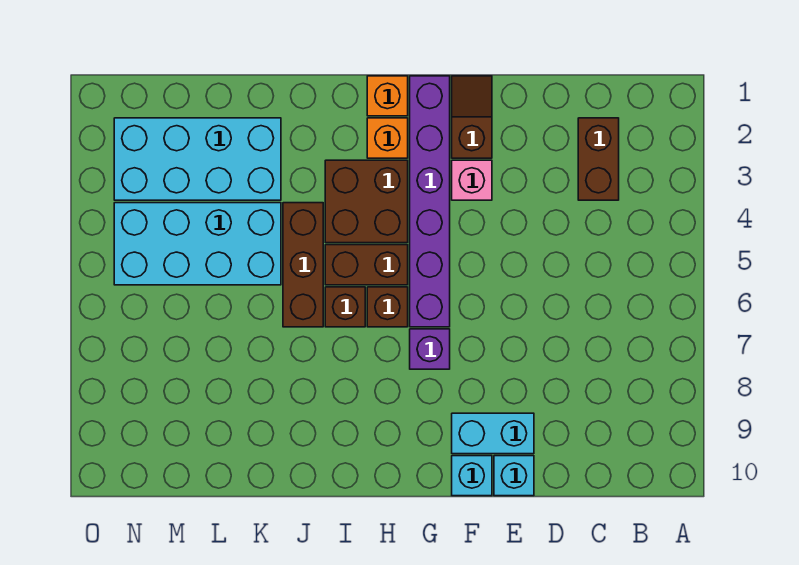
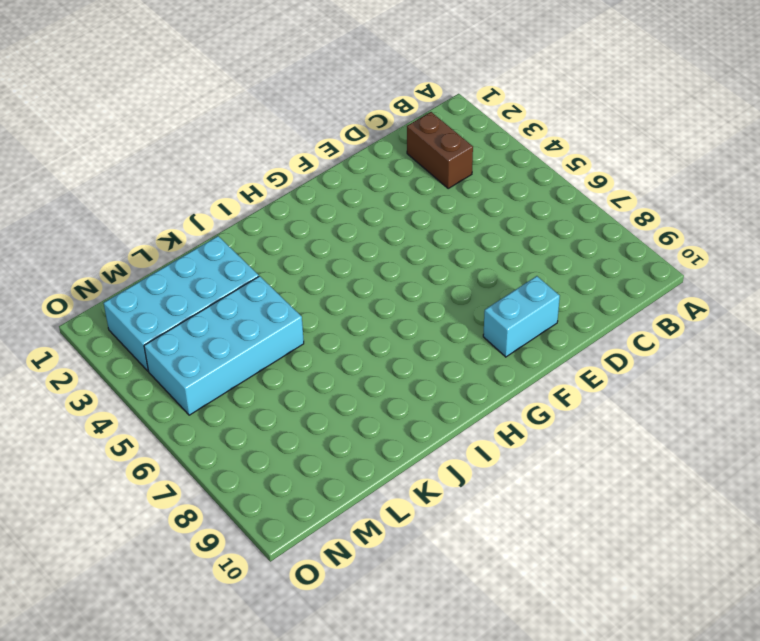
none -> cyan 1x1 brick [494,456,534,496]
none -> brown 1x2 slope [452,76,492,158]
none -> pink 1x1 brick [452,160,492,200]

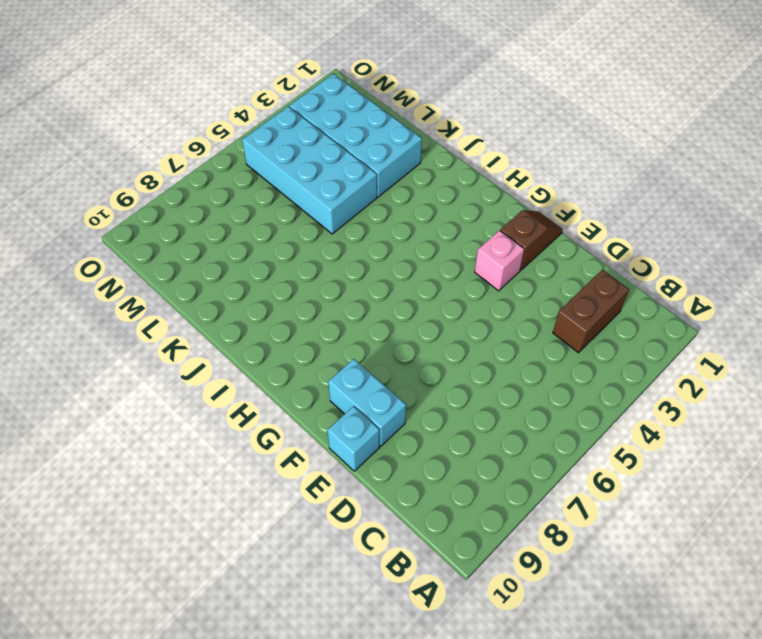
none -> cyan 1x1 brick [452,456,492,496]
none -> purple 1x6 brick [410,76,450,327]
none -> purple 1x1 brick [410,329,450,369]

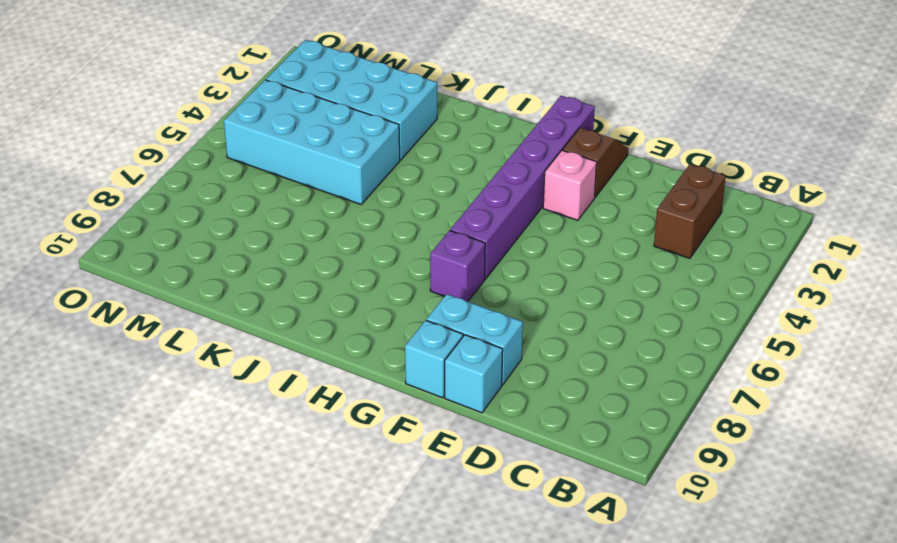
none -> orange 1x1 brick [367,76,408,116]
none -> orange 1x1 brick [367,118,408,158]
none -> brown 2x2 brick [325,160,408,243]

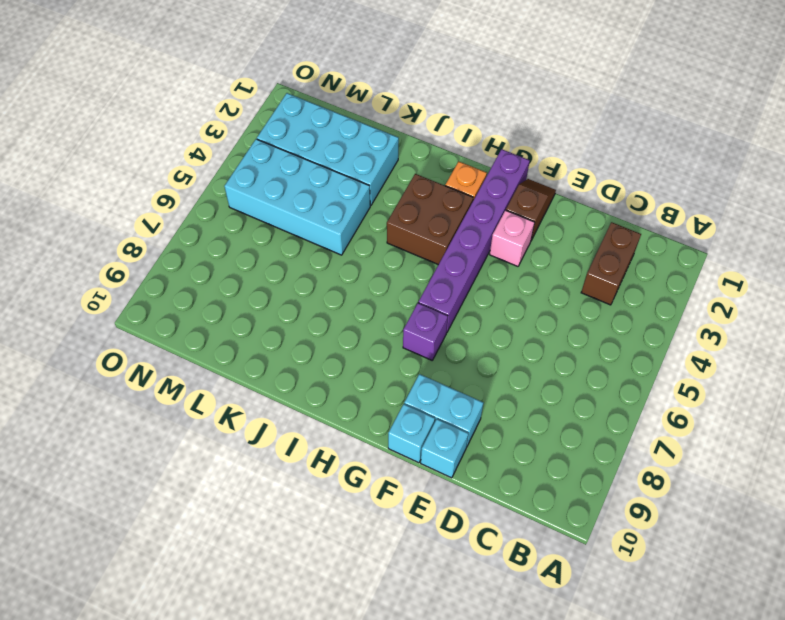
none -> orange 1x1 brick [367,76,408,116]
none -> brown 1x2 brick [325,245,408,285]
none -> brown 1x1 brick [367,287,408,327]

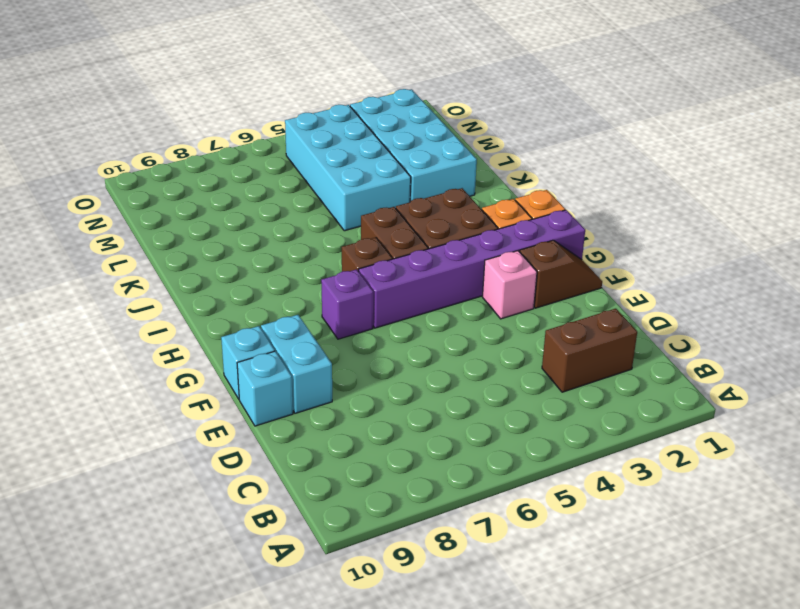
none -> brown 1x1 brick [325,287,365,327]
none -> brown 1x3 brick [283,203,323,327]

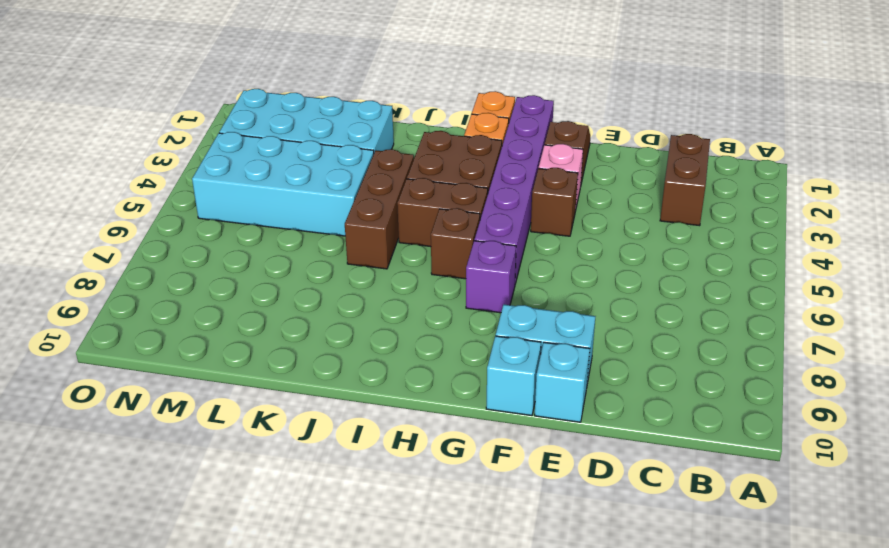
brown 1x1 brick [531,168,578,236] -> brown 1x1 brick moved to [325,287,365,327]

